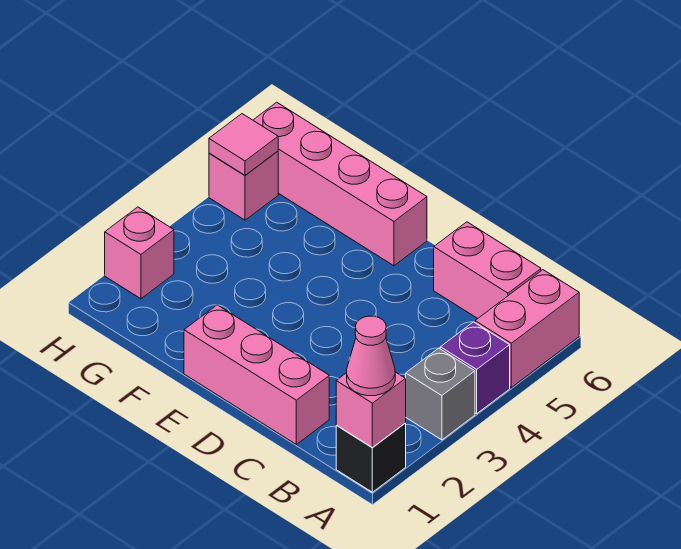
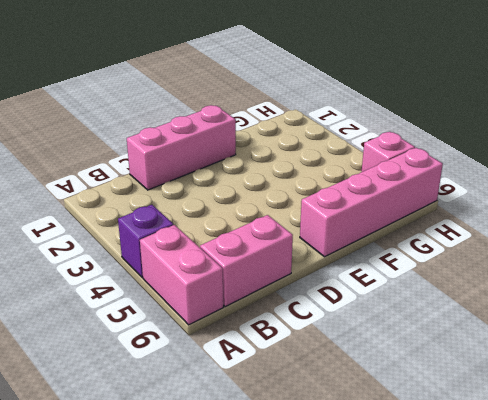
none -> black 1x1 brick [336,423,406,492]
none -> grey 1x1 brick [406,348,475,440]
none -> pink 1x1 brick [105,207,174,299]

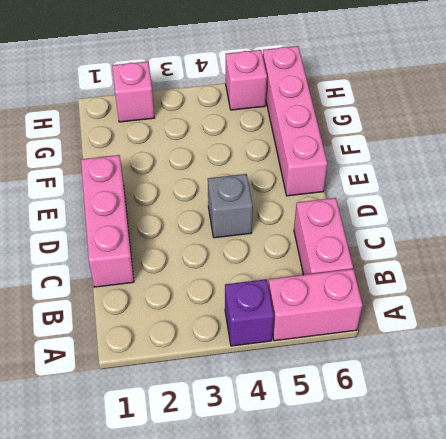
grey 1x1 brick [208,174,253,238] -> grey 1x1 brick moved to [406,348,475,440]
none -> black 1x1 brick [336,423,406,492]
none -> pink 1x1 brick [336,372,406,447]
none -> pink 1x1 tile [209,114,278,175]

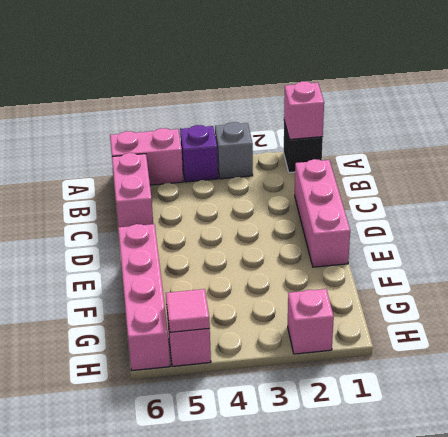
none -> pink 1x1 cone [347,316,395,396]

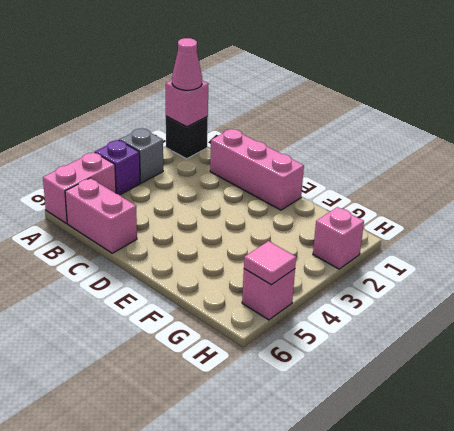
none -> pink 1x4 brick [253,102,427,266]

